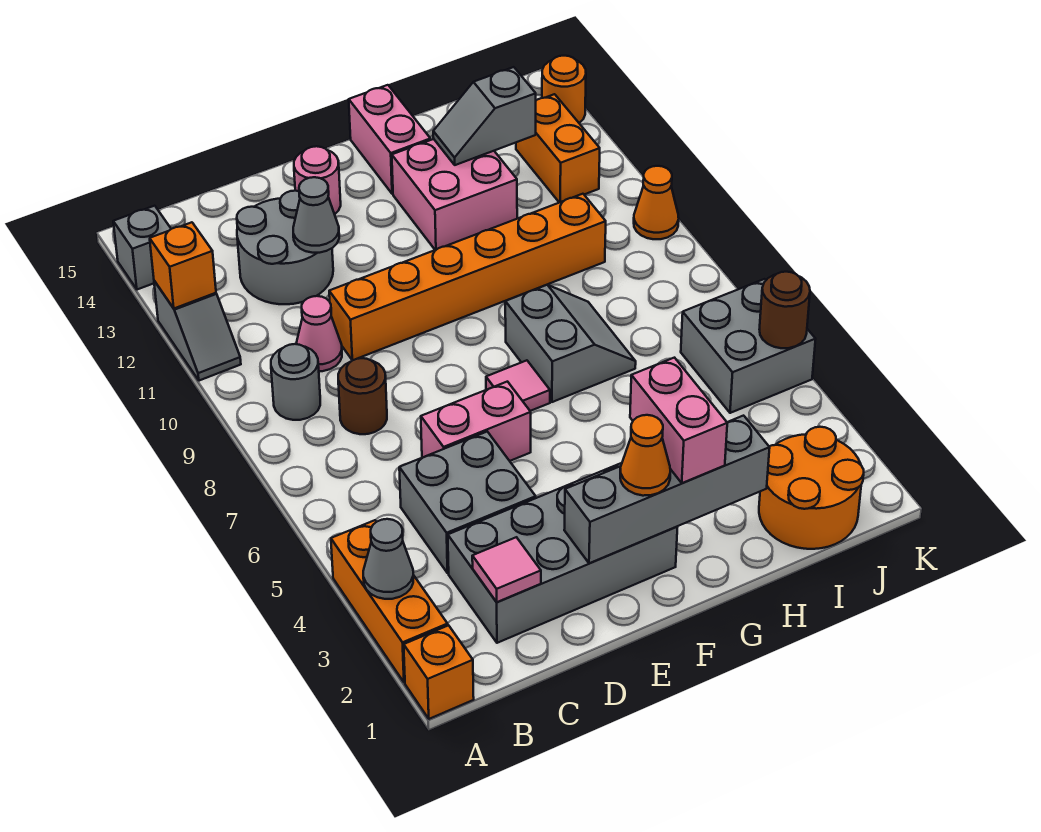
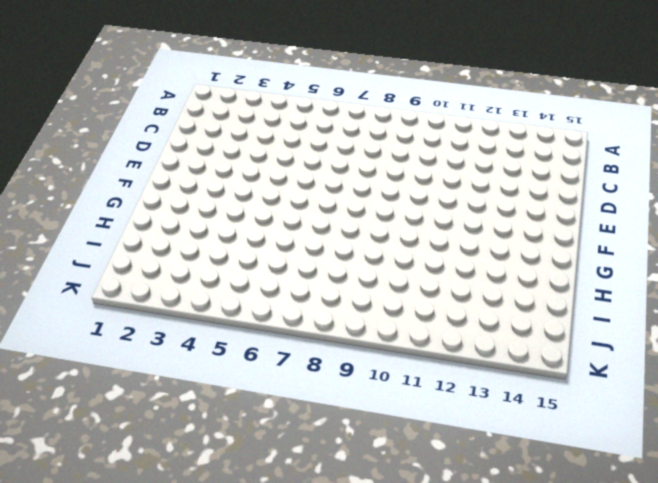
none -> orange 1x1 brick [404,625,474,719]
none -> orange 1x3 brick [331,520,448,682]
none -> grey 1x2 slope [154,281,241,381]
none -> grey 1x1 brick [113,206,171,290]

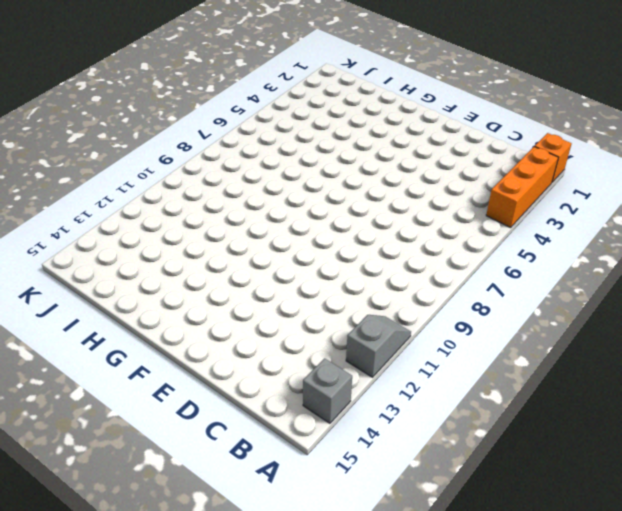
none -> grey 1x1 round brick [271,344,320,420]
none -> grey 2x4 brick [448,463,677,643]
none -> grey 2x2 brick [399,432,536,573]
none -> brown 1x1 round brick [338,358,387,434]

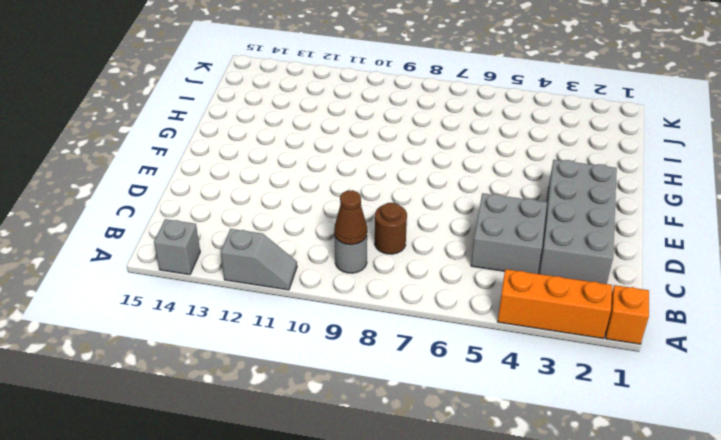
brown 1x1 cone [334,190,367,245] -> none
none -> pink 1x1 cone [296,296,342,371]
none -> grey 2x2 round brick [237,191,333,304]
none -> pink 1x2 brick [421,382,531,461]
none -> orange 1x6 brick [329,194,606,360]

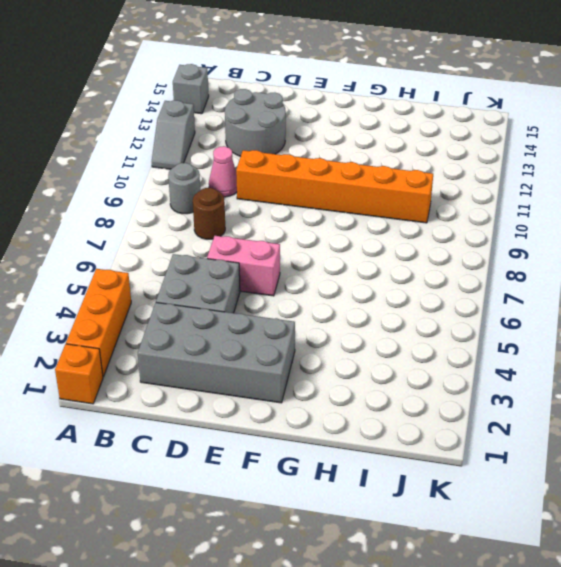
none -> pink 1x1 round brick [294,146,341,214]
none -> pink 1x1 tile [486,360,550,411]
none -> grey 2x2 slope [505,285,636,402]
none -> pink 2x2 brick [392,139,517,250]

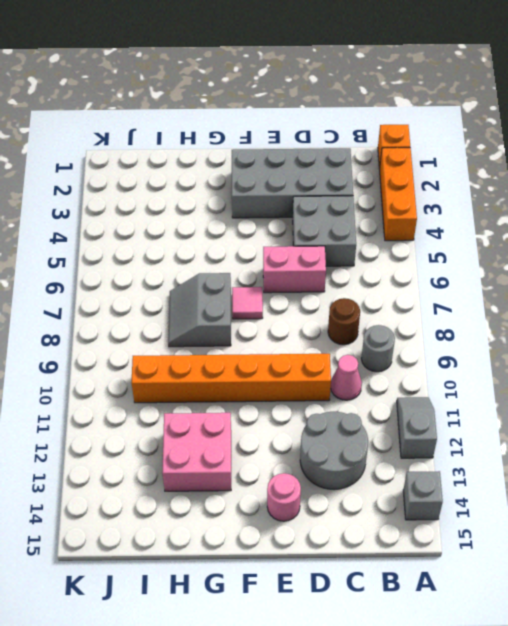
none -> pink 1x2 brick [349,85,430,194]
none -> orange 2x2 round brick [759,427,864,549]
none -> grey 2x2 brick [681,279,816,413]
none -> orange 1x2 brick [516,94,600,203]

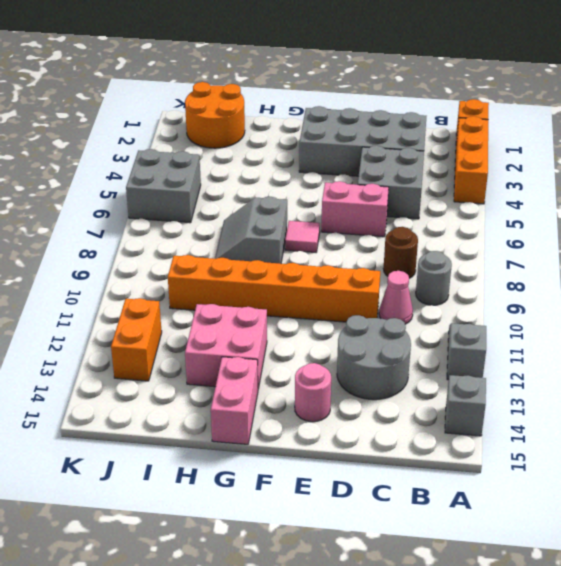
none -> orange 1x1 cone [634,166,679,239]
none -> orange 1x1 round brick [542,56,586,123]
none -> grey 1x1 cone [363,519,413,599]
none -> orange 1x1 brick [150,222,216,308]

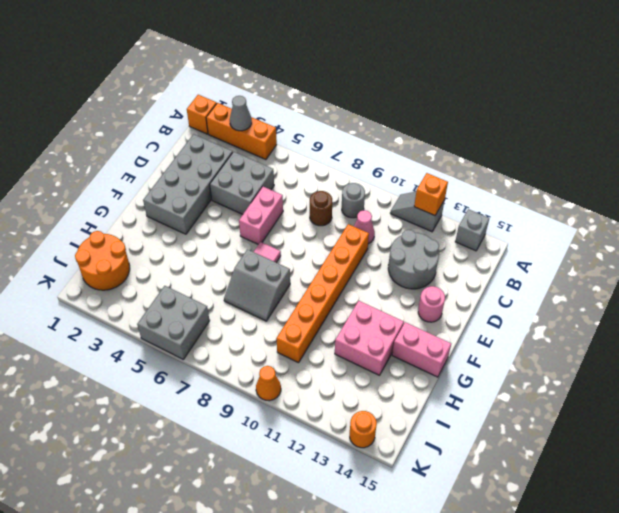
none -> orange 1x2 brick [516,94,600,203]
none -> pink 1x1 tile [472,537,541,602]
none -> grey 1x1 cone [293,177,339,253]
none -> grey 1x4 brick [564,416,770,563]

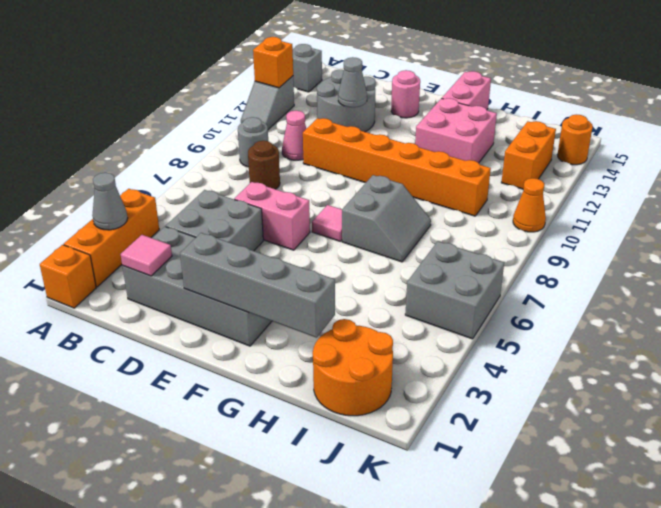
none -> grey 1x2 slope [433,67,536,165]
none -> brown 1x1 round brick [759,272,810,348]
none -> orange 1x1 cone [620,415,670,496]
none -> pink 1x2 brick [630,358,727,483]

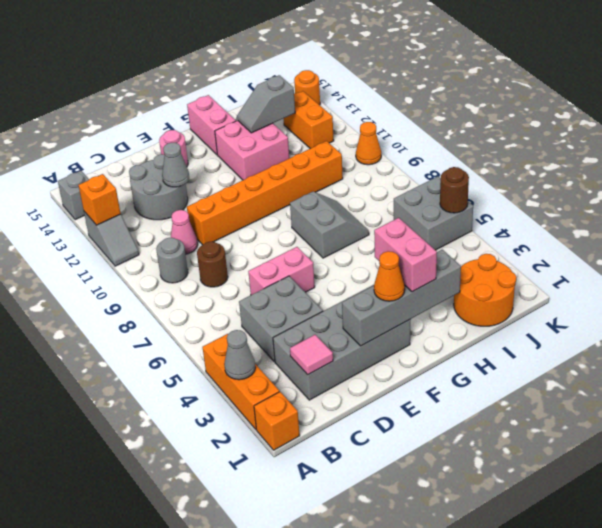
none -> pink 1x1 tile [486,360,550,411]

